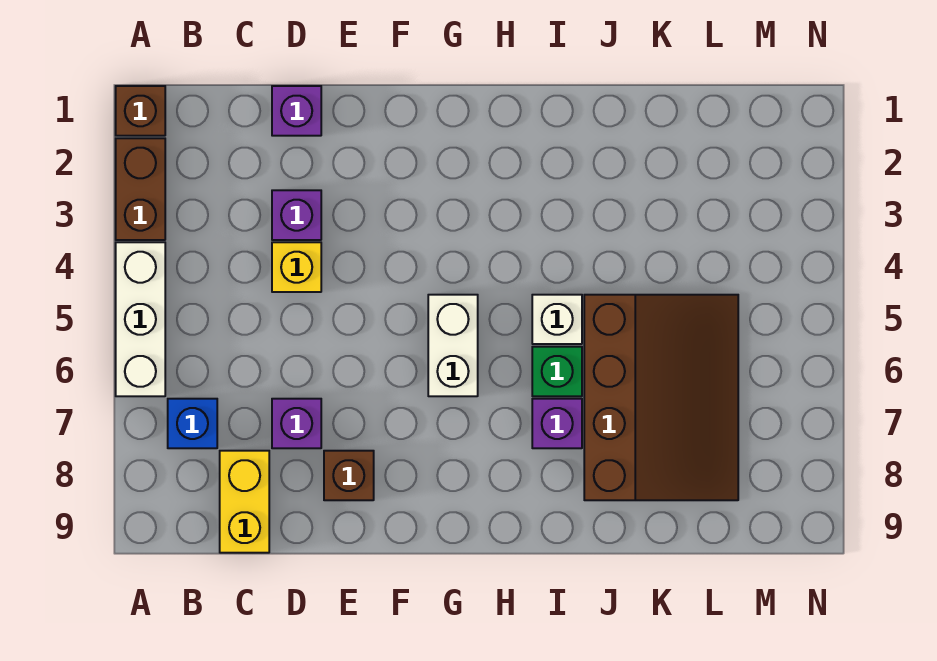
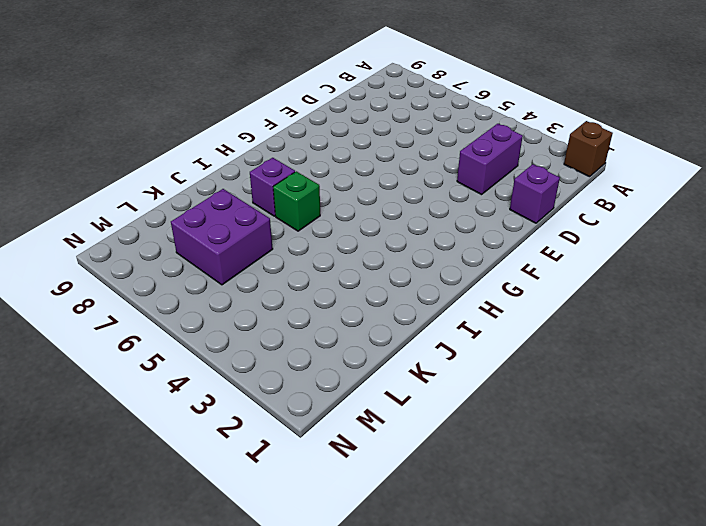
purple 1x2 brick [457,124,523,195] -> purple 1x1 brick [272,190,321,240]
purple 2x2 brick [171,189,273,285] -> brown 3x4 slope [584,295,738,500]
none -> brown 1x2 brick [116,138,165,240]
none -> white 1x3 brick [116,242,165,396]
none -> blue 1x1 brick [168,399,217,448]

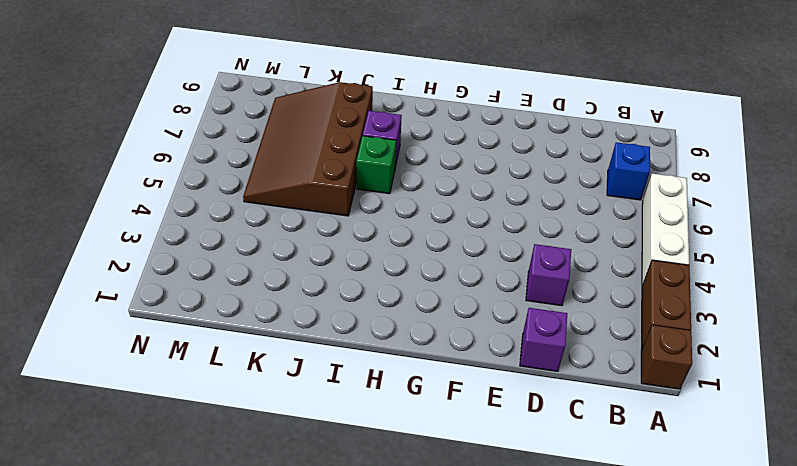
none -> yellow 1x2 brick [220,451,269,553]
none -> yellow 1x1 brick [272,242,321,292]
none -> purple 1x1 brick [272,399,321,448]

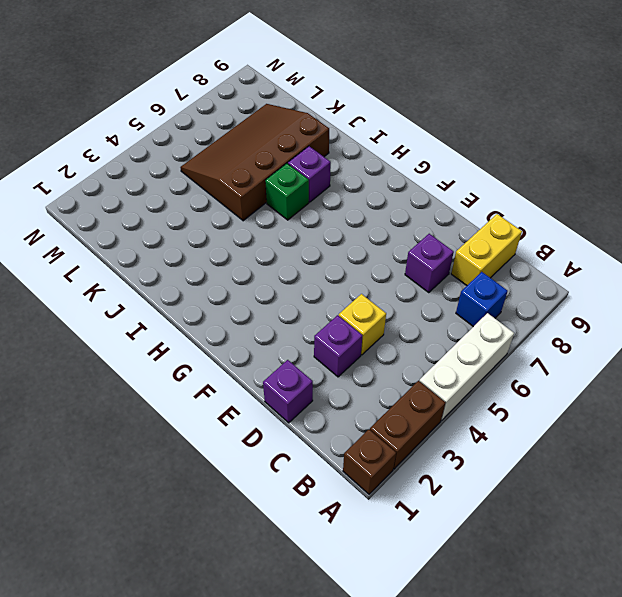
none -> brown 1x1 brick [324,451,374,500]
none -> white 1x2 brick [428,295,478,396]
none -> white 1x1 brick [532,295,582,344]

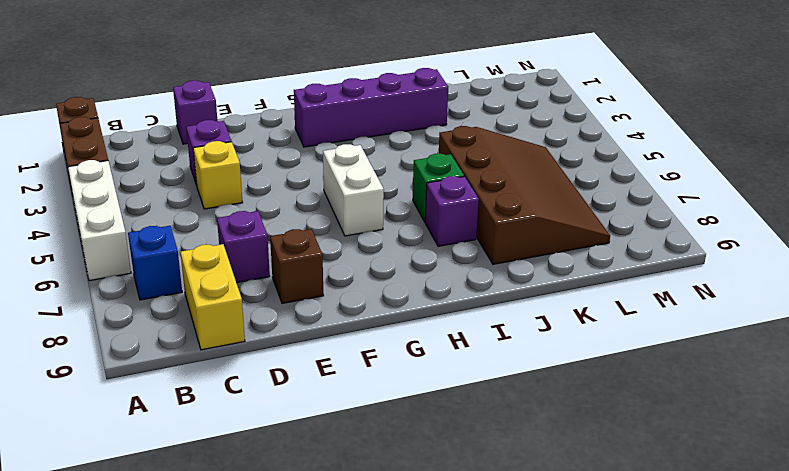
purple 1x4 brick [294,68,448,147] -> none
none -> white 1x1 brick [532,295,582,344]

